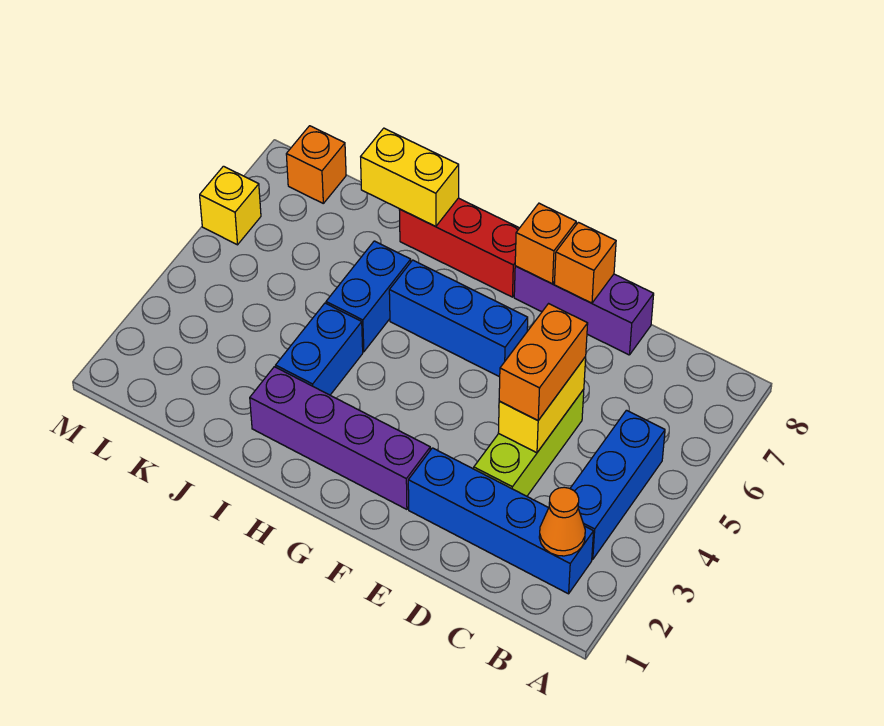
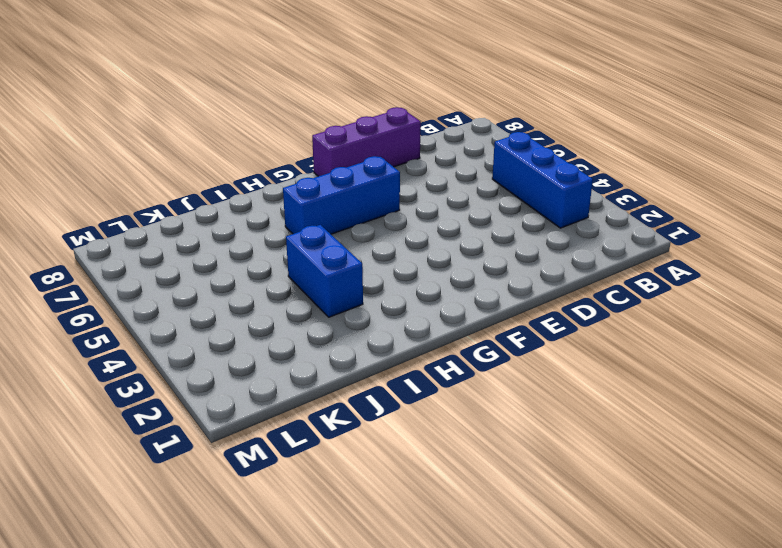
none -> blue 1x4 brick [408,448,594,594]
none -> lime 1x3 brick [474,389,584,496]
none -> purple 1x4 brick [250,367,430,509]

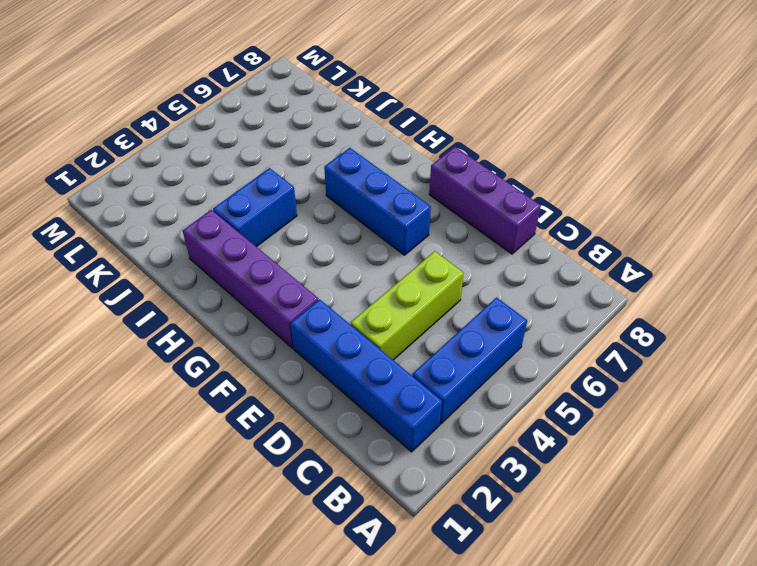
none -> red 1x3 brick [399,198,519,297]
none -> blue 1x2 brick [326,241,411,352]
none -> orange 1x1 brick [286,126,346,203]

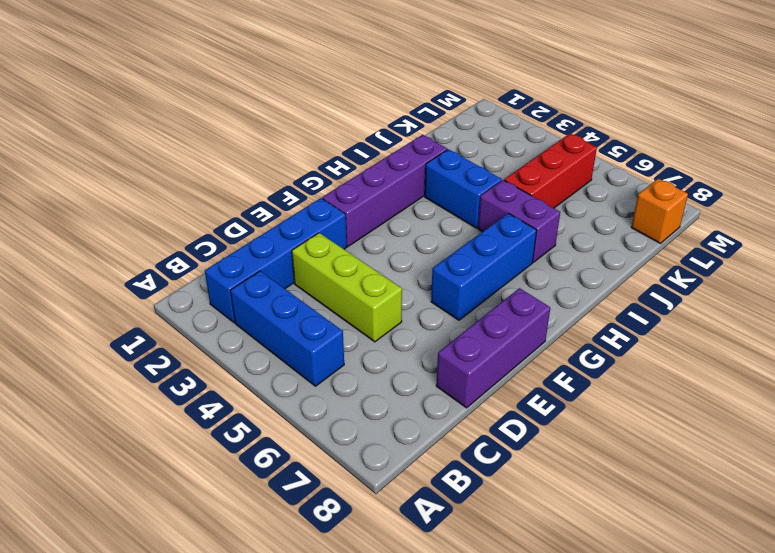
purple 1x2 brick [478,180,560,262] -> blue 1x2 brick [326,241,411,352]
red 1x3 brick [504,134,597,208] -> red 1x3 brick moved to [399,198,519,297]
none -> yellow 1x1 brick [200,166,261,245]
none -> orange 1x1 cone [539,487,585,556]
none -> yellow 1x2 brick [498,357,586,453]

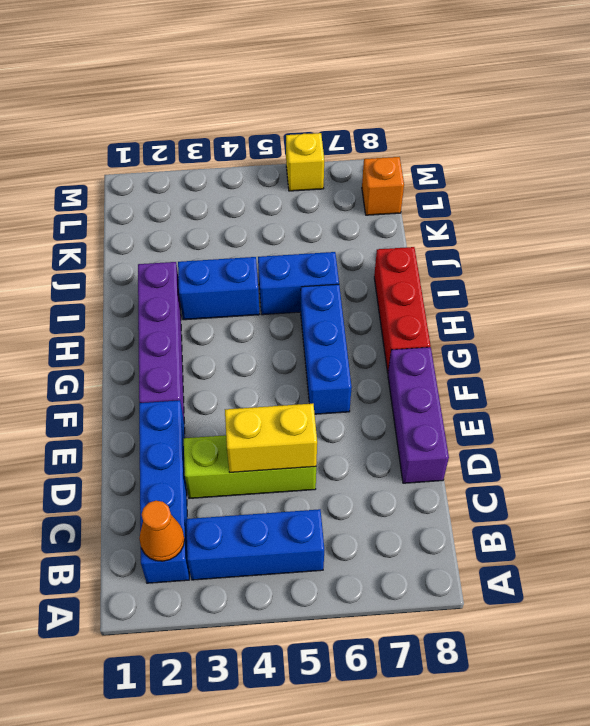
none -> orange 1x1 brick [554,222,616,303]
none -> orange 1x1 brick [515,203,576,284]
none -> yellow 1x2 brick [361,128,459,227]

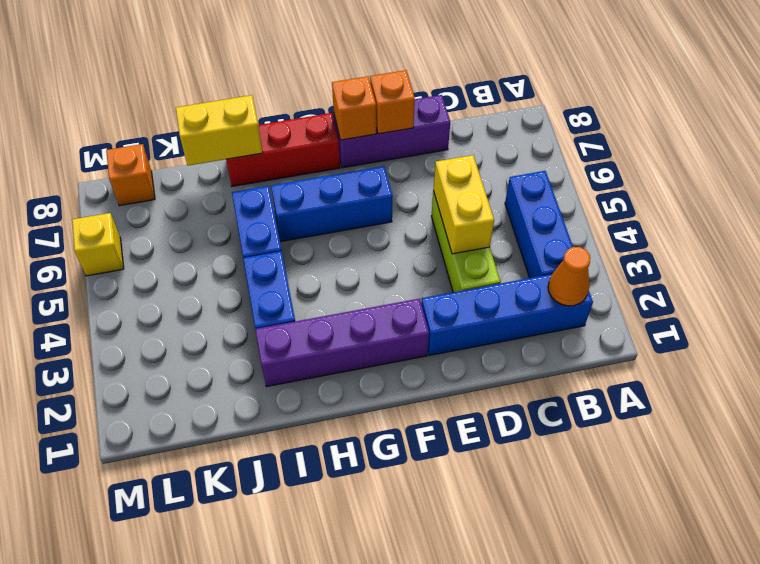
none -> orange 1x2 brick [499,304,588,420]

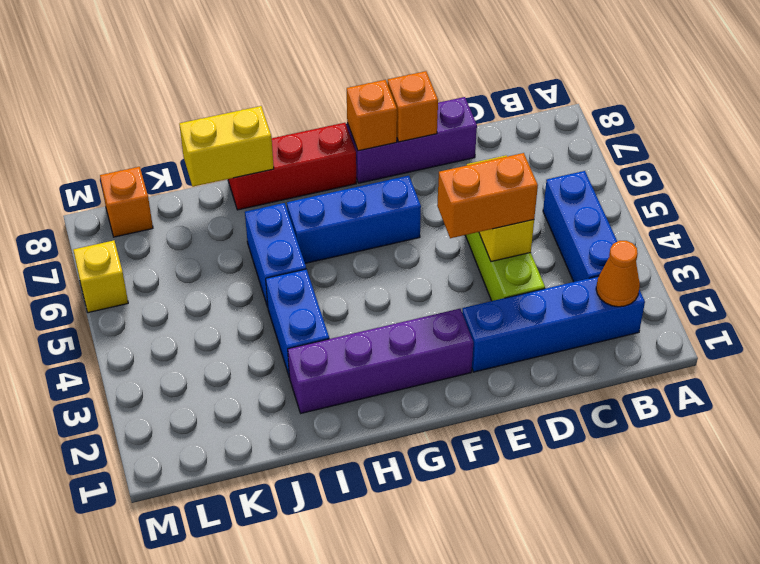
orange 1x2 brick [437,153,538,238] -> orange 1x2 brick turned to [499,304,588,420]

